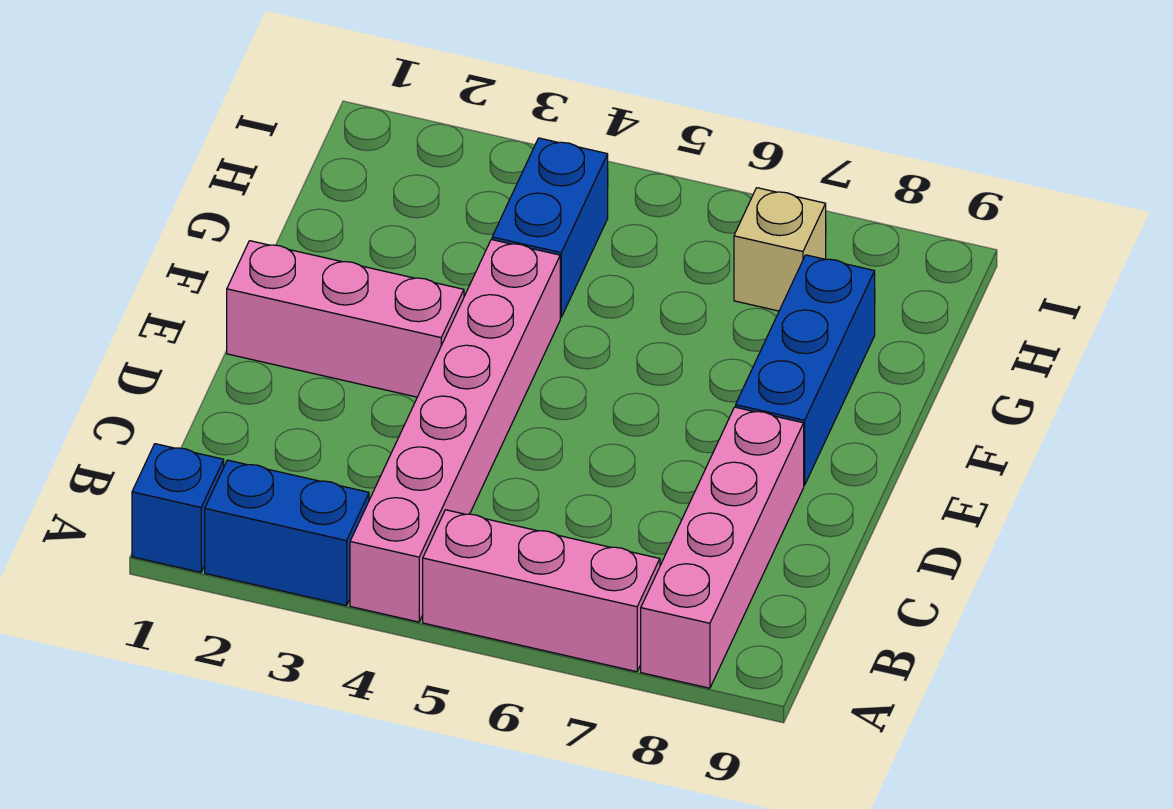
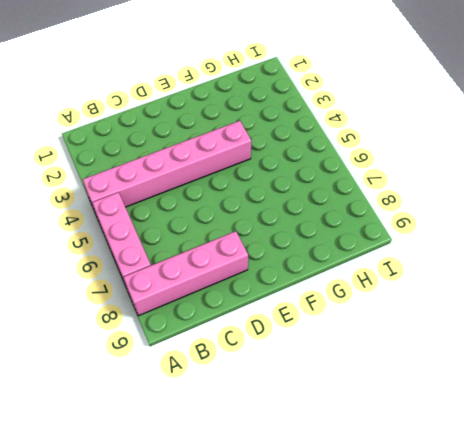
none -> blue 1x1 brick [132,444,224,572]
none -> blue 1x2 brick [205,460,369,605]

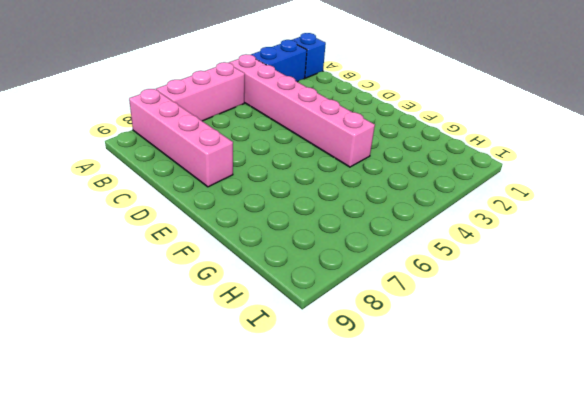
none -> pink 1x3 brick [227,241,464,397]
none -> blue 1x3 brick [736,255,875,485]

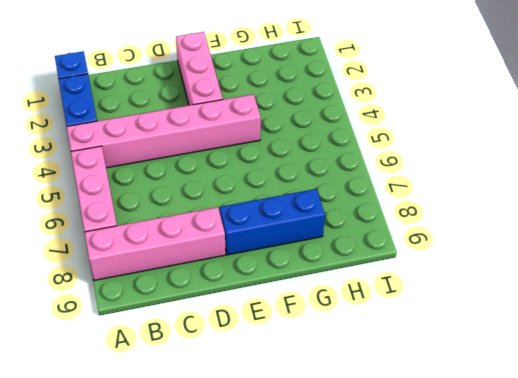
none -> blue 1x2 brick [492,138,608,318]
none -> tan 1x1 brick [734,188,826,311]

